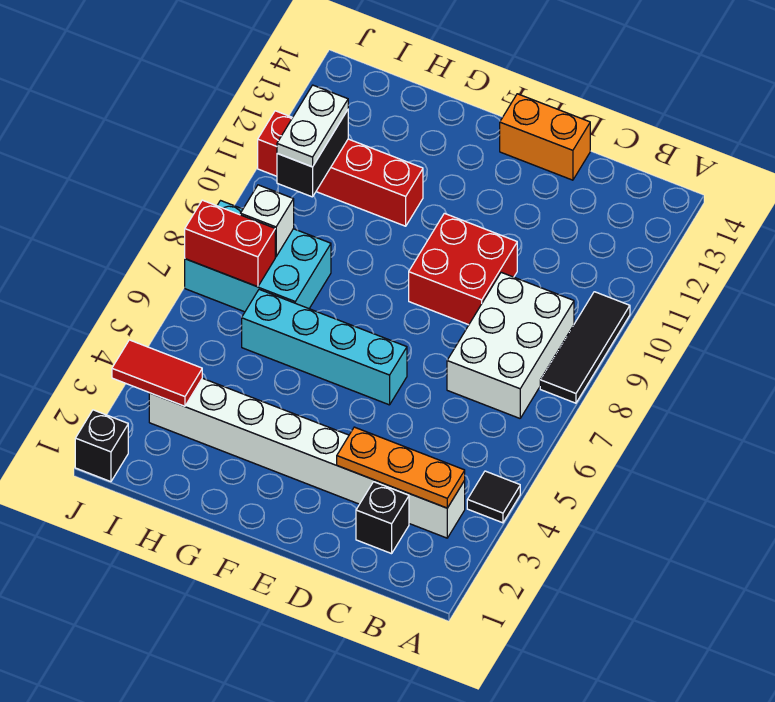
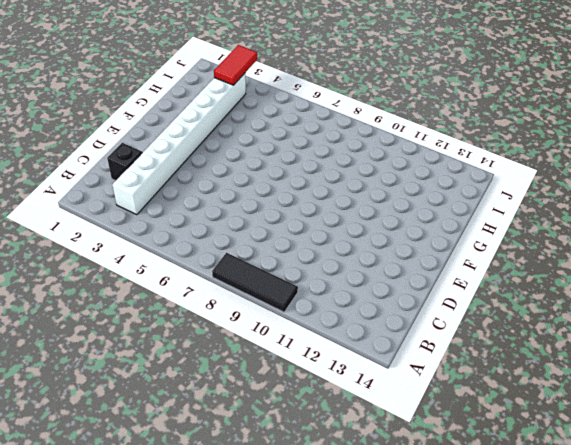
none -> black 1x1 tile [467,471,520,523]
none -> white 2x3 brick [447,272,574,418]
none -> red 2x2 brick [409,213,517,325]

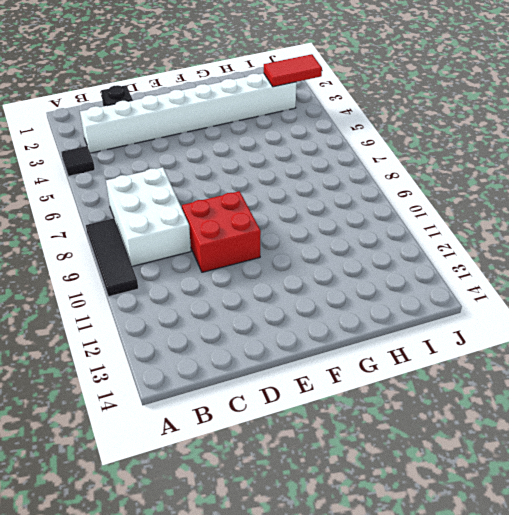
none -> orange 1x2 brick [500,94,590,180]
none -> cyan 1x4 brick [242,290,407,405]
none -> red 1x4 brick [258,111,423,226]

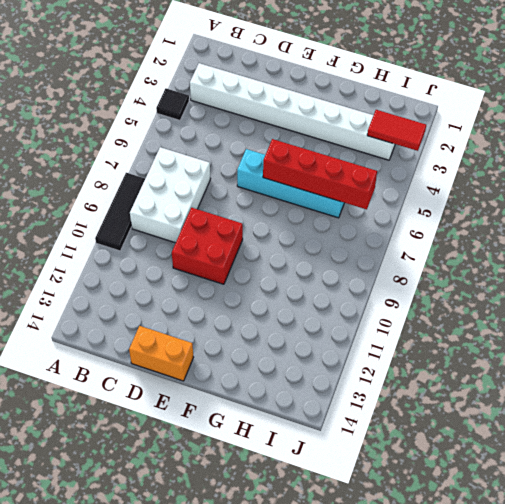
red 1x4 brick [263,139,377,209] -> red 1x4 brick moved to [258,111,423,226]
none -> black 1x1 brick [356,482,409,554]
none -> cyan 2x3 brick [185,201,331,312]
none -> black 1x1 brick [75,410,128,482]

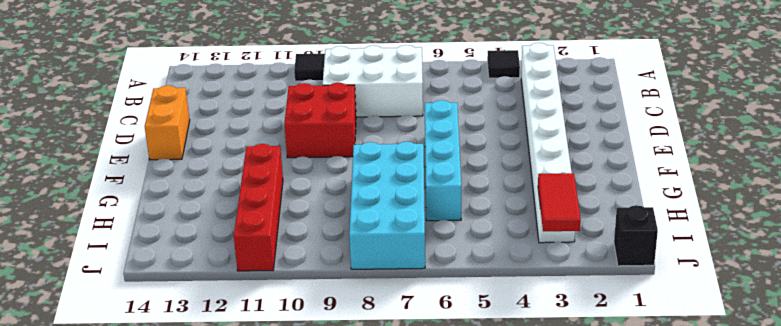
cyan 2x4 brick [349,142,425,269] -> cyan 2x3 brick [185,201,331,312]
none -> black 1x1 brick [356,482,409,554]
none -> orange 1x3 plate [337,427,465,508]
none -> red 1x2 brick [185,200,275,287]

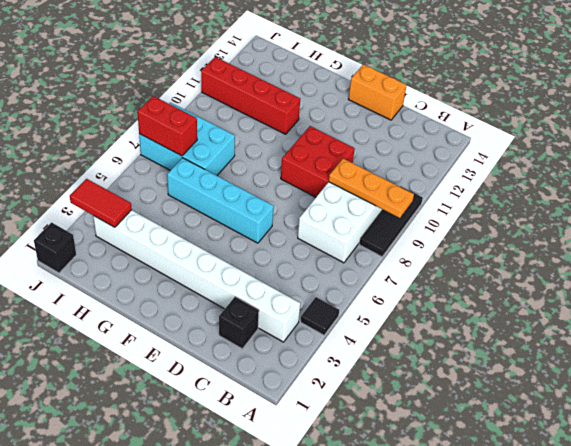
orange 1x3 plate [329,159,414,218] -> orange 1x3 plate moved to [337,427,465,508]
none -> white 1x1 brick [240,185,294,257]
none -> black 1x2 brick [277,110,348,197]
none -> white 1x2 plate [277,85,348,167]

